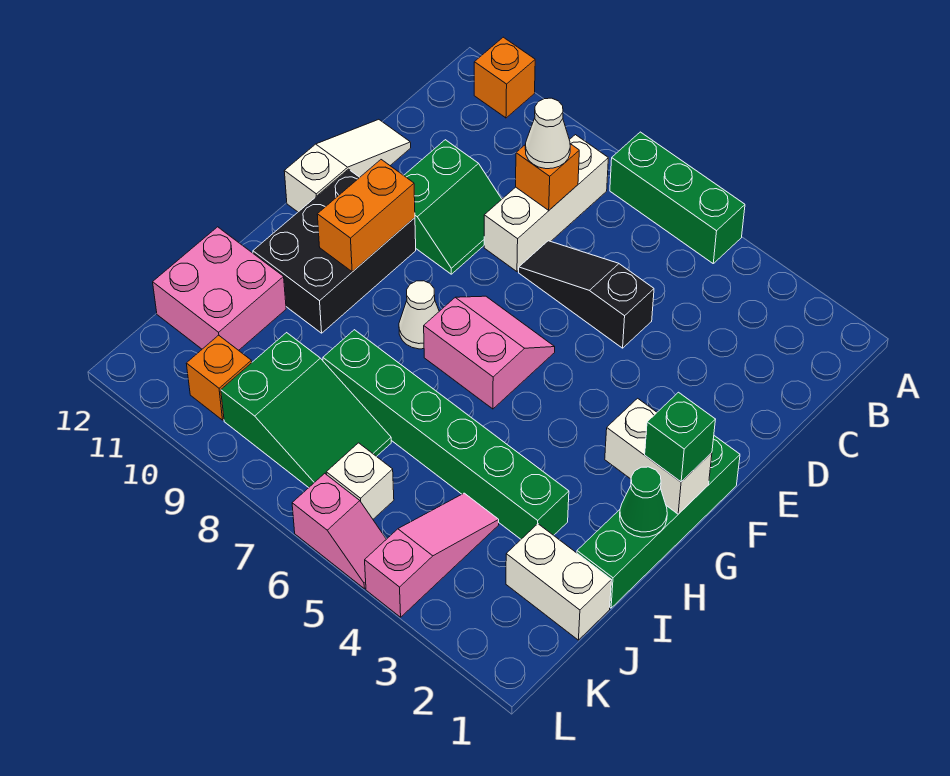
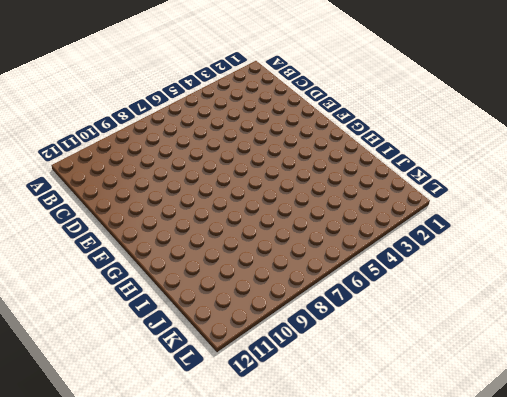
none -> green 1x3 brick [610,132,745,263]
none -> orange 1x1 brick [474,37,535,118]
none -> white 1x3 brick [484,135,608,272]

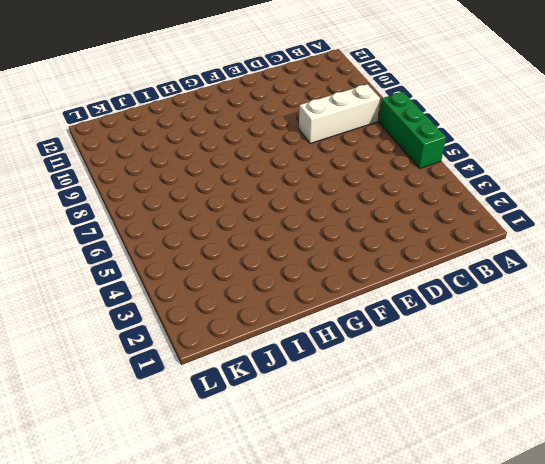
none -> orange 1x1 brick [474,37,535,118]
none -> black 1x3 slope [519,241,654,348]
none -> green 2x2 slope [404,140,502,274]

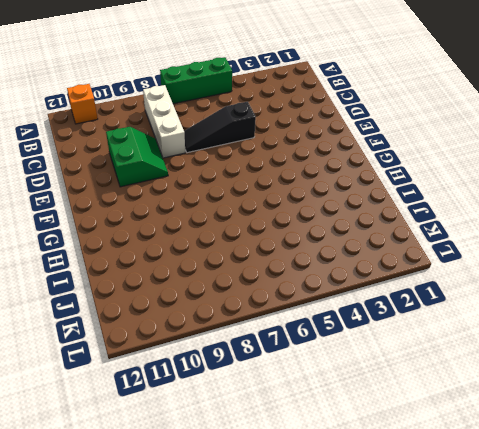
none -> white 1x3 slope [284,119,411,212]
none -> green 1x4 brick [577,436,740,608]
none -> pink 2x2 slope [424,296,555,409]

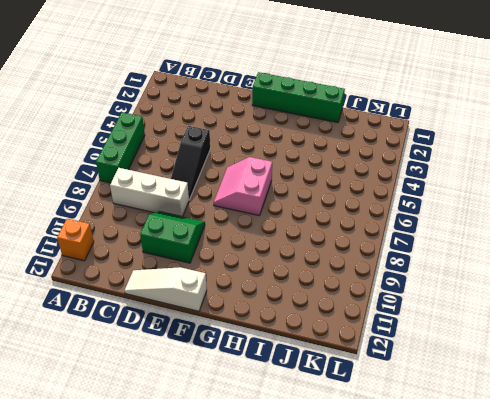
none -> black 2x3 brick [253,169,416,333]
none -> white 1x1 cone [399,281,439,349]
none -> green 1x6 brick [323,330,569,539]

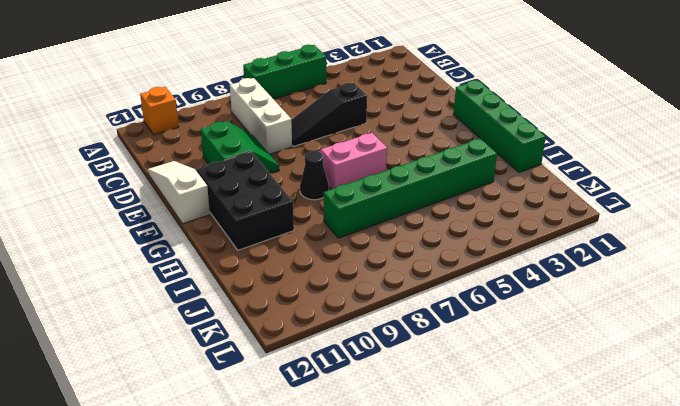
black 1x1 cone [300,151,329,200] -> white 1x1 cone [399,281,439,349]
none -> pink 2x2 brick [153,227,286,350]
none -> white 1x2 brick [506,524,611,640]
none -> pink 1x3 slope [365,493,499,617]

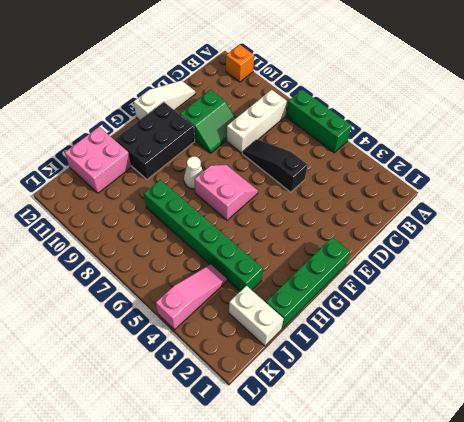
none -> green 2x3 slope [221,333,391,488]
none -> white 1x1 brick [326,443,394,519]
none -> orange 1x1 brick [186,335,252,420]

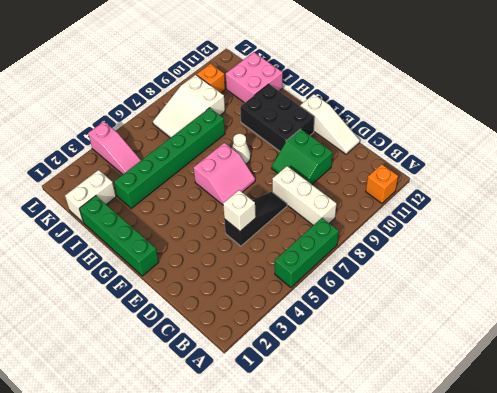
white 1x1 brick [223,190,256,231] -> white 1x1 brick moved to [326,443,394,519]
white 2x3 slope [153,75,225,138] -> green 2x3 slope [221,333,391,488]
none -> pink 1x2 slope [292,473,386,588]
none -> orange 1x1 brick [516,144,579,210]
none -> orange 1x2 brick [317,160,415,272]

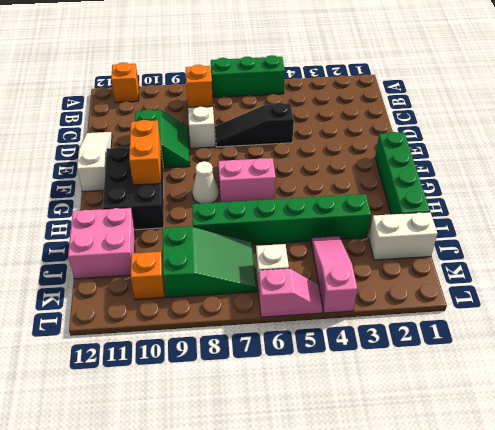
none -> white 1x2 brick [605,398,712,514]
none -> green 1x1 cone [620,467,667,537]
none -> white 1x1 cone [525,98,570,169]

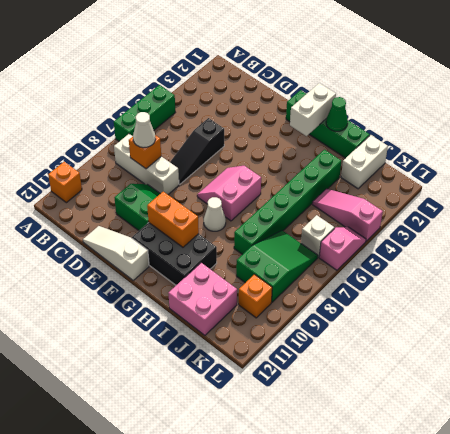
none -> green 1x1 brick [645,392,716,482]

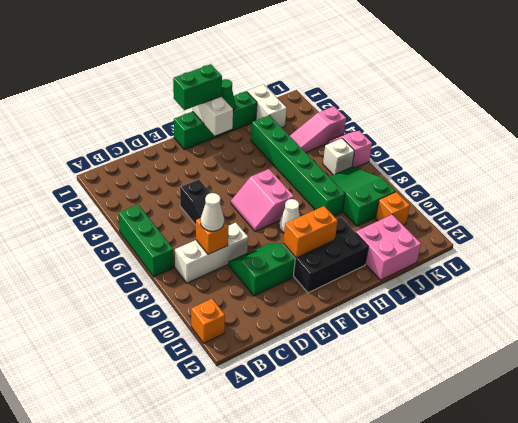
green 1x2 brick [173,64,222,110] -> green 1x1 brick [645,392,716,482]
none -> white 1x3 slope [284,119,411,212]

